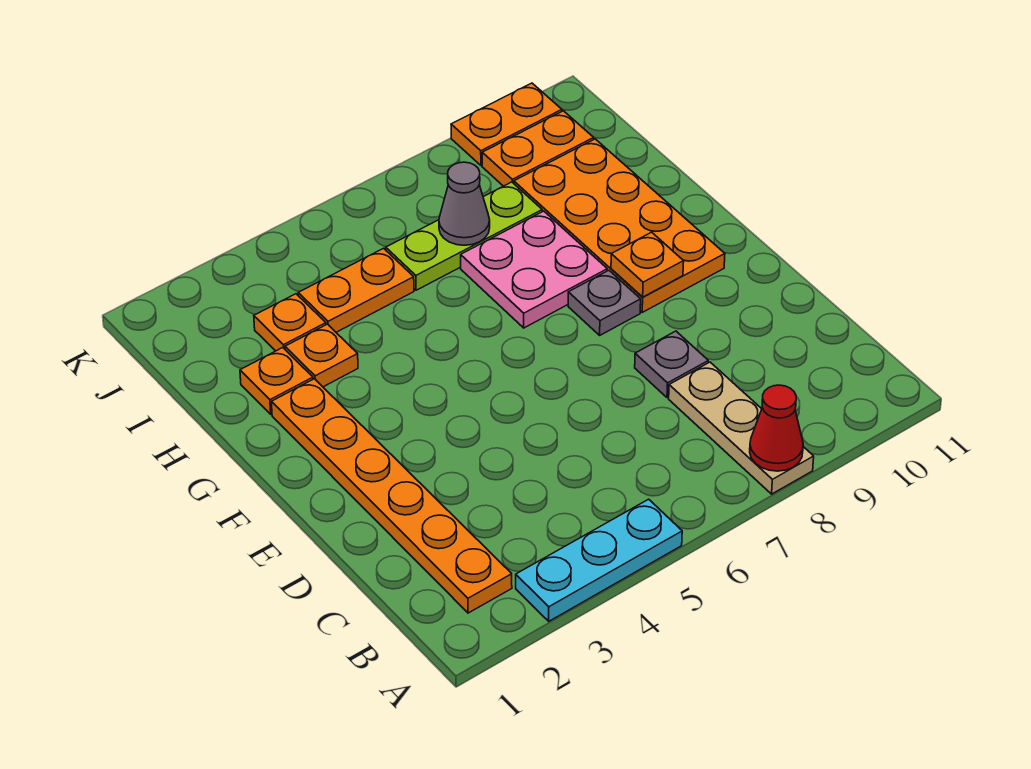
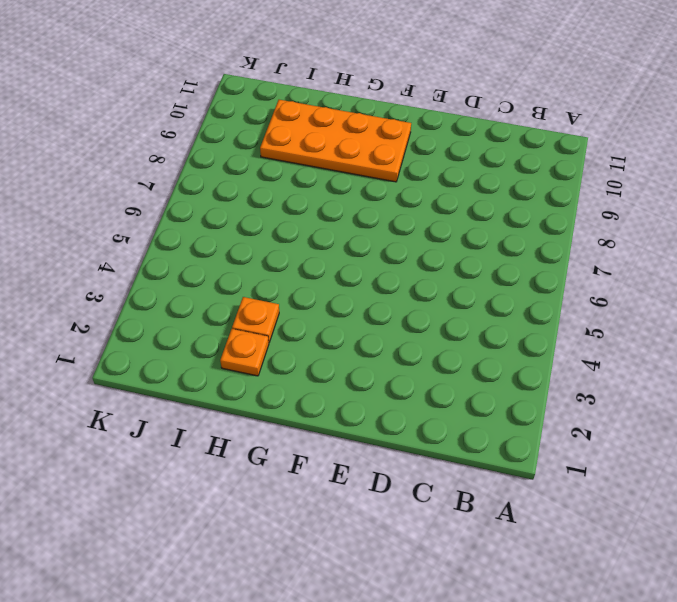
none -> cyan 1x3 plate [516,499,682,621]
none -> tan 1x3 plate [669,362,814,494]
none -> orange 1x6 plate [271,379,512,613]

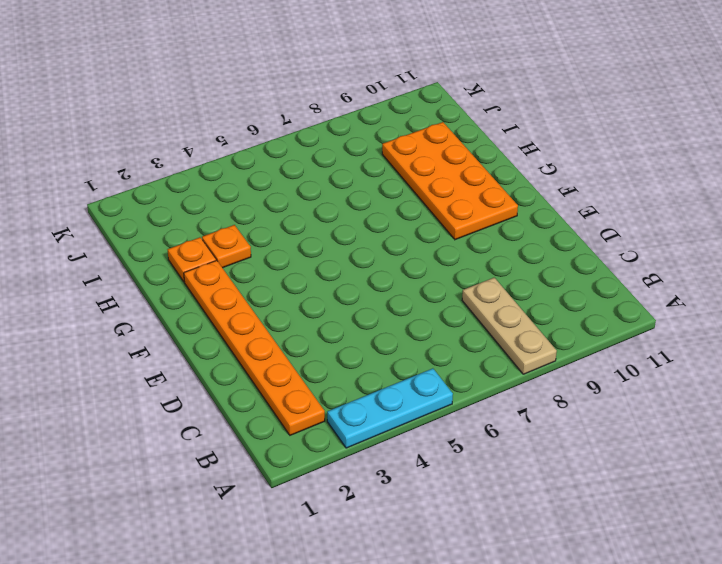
none -> grey 1x1 plate [635,331,708,398]
none -> grey 1x1 plate [568,270,641,335]
none -> pink 2x2 plate [461,211,607,328]

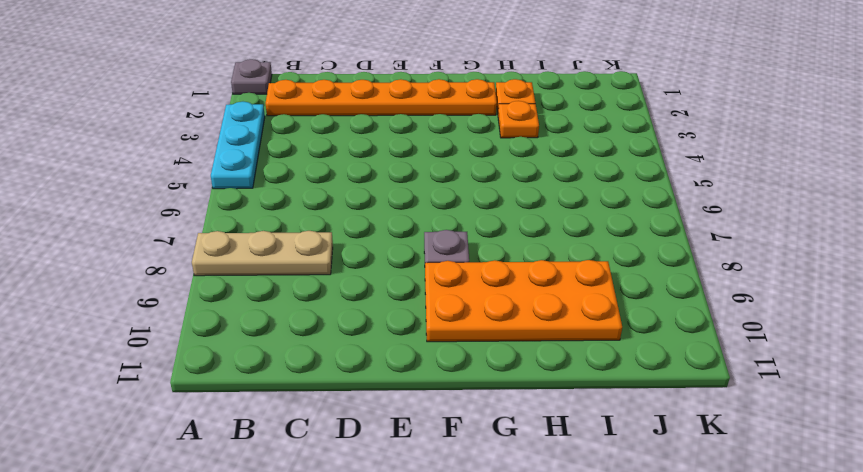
grey 1x1 plate [231,59,272,94] -> grey 1x1 plate moved to [635,331,708,398]
none -> pink 2x2 plate [461,211,607,328]
none -> orange 1x1 plate [254,294,326,351]
none -> orange 1x2 plate [298,248,414,332]

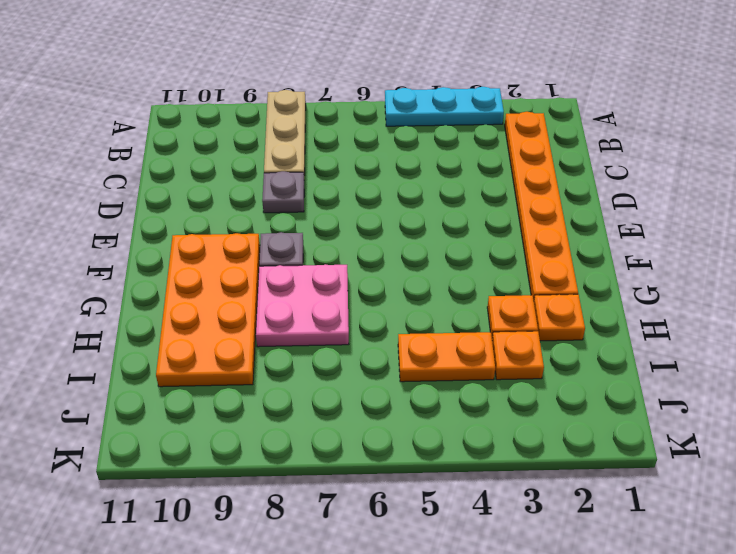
none -> lime 1x3 plate [386,182,542,290]
none -> orange 1x2 plate [482,111,594,186]
none -> orange 1x2 plate [451,83,562,165]

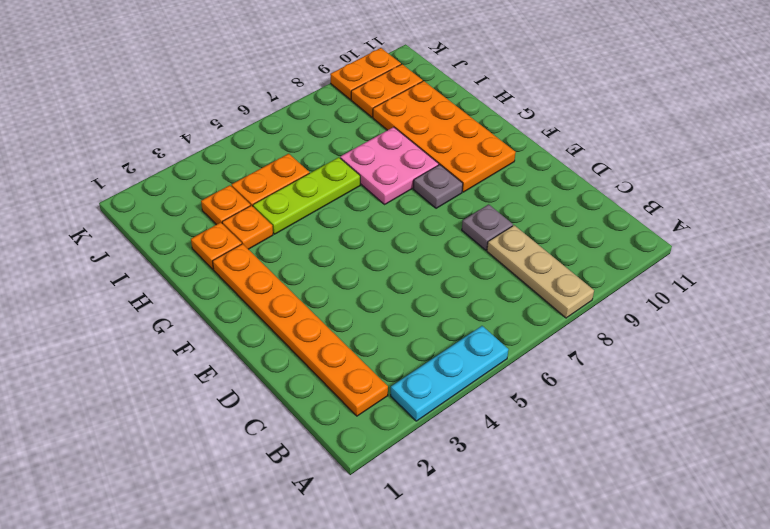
lime 1x3 plate [253,157,360,234] -> lime 1x3 plate moved to [386,182,542,290]
none -> red 1x1 cone [750,385,803,471]
none -> orange 1x1 plate [611,232,684,297]
none -> grey 1x1 cone [439,162,490,245]

